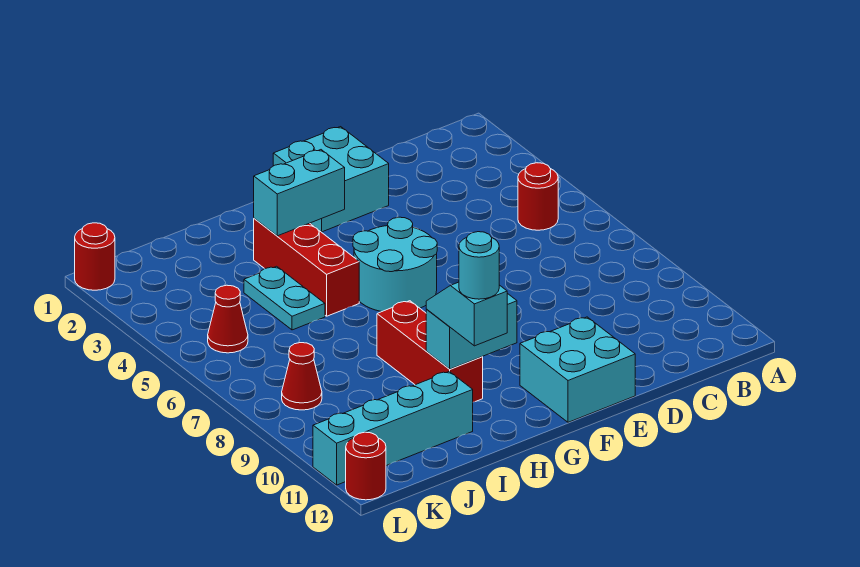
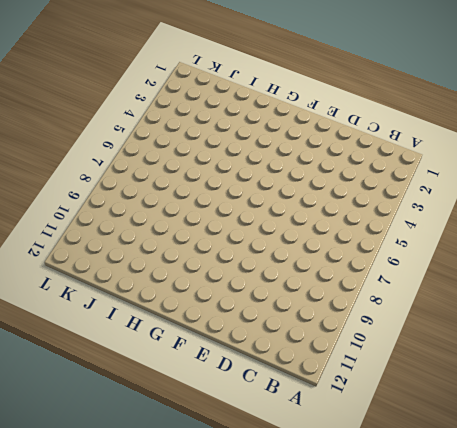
none -> red 1x1 round brick [518,163,558,230]
none -> cyan 2x2 brick [273,127,389,232]
none -> cyan 2x2 brick [520,317,635,422]

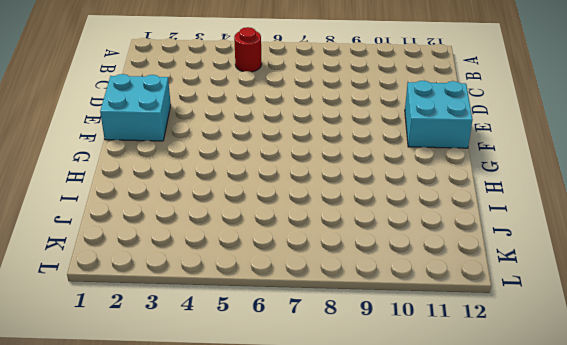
none -> cyan 2x2 round brick [353,217,437,312]
none -> red 1x3 brick [254,218,359,316]
none -> red 1x3 brick [377,301,483,402]

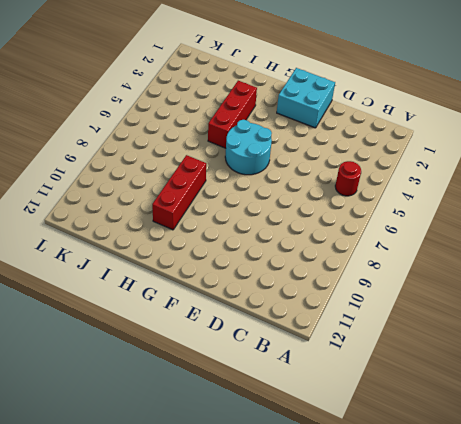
none -> cyan 2x2 brick [520,317,635,422]
none -> cyan 1x2 plate [244,266,325,330]
none -> cyan 1x4 brick [313,371,473,485]

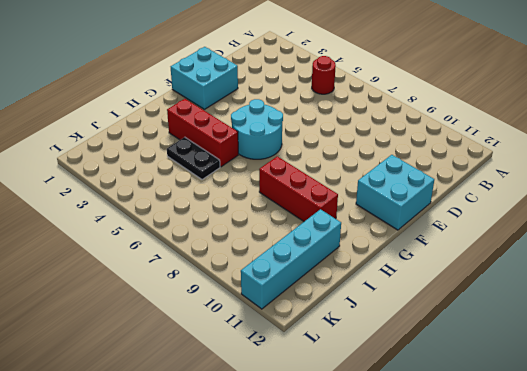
black 1x2 plate [167,137,220,180] -> cyan 1x2 plate [244,266,325,330]
none -> red 1x1 cone [208,285,248,353]
none -> red 1x1 cone [282,343,322,410]
none -> red 1x1 round brick [75,223,115,290]

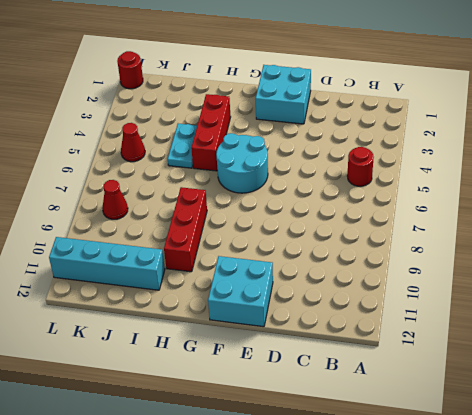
none -> red 1x1 round brick [346,432,386,500]
none -> cyan 1x2 brick [254,150,345,236]
none -> cyan 1x2 brick [426,293,517,369]

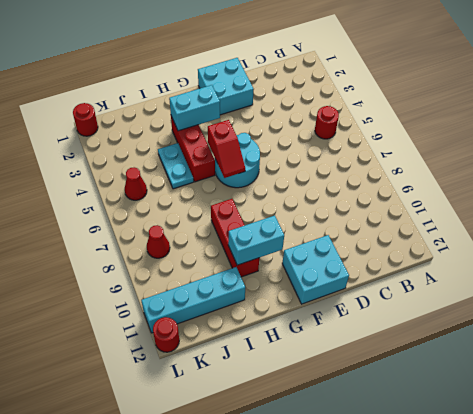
red 1x2 slope [208,120,245,178] -> none
none -> cyan 1x2 slope [426,282,507,346]
none -> cyan 1x1 round brick [459,232,499,299]

